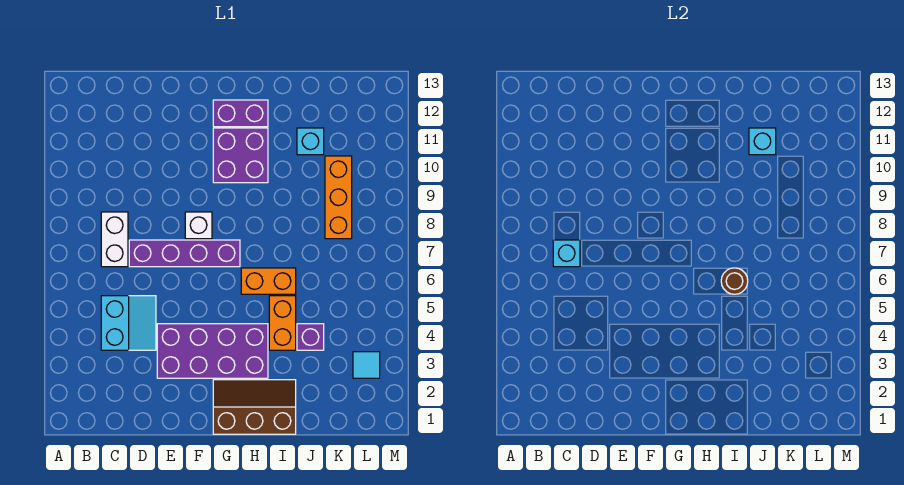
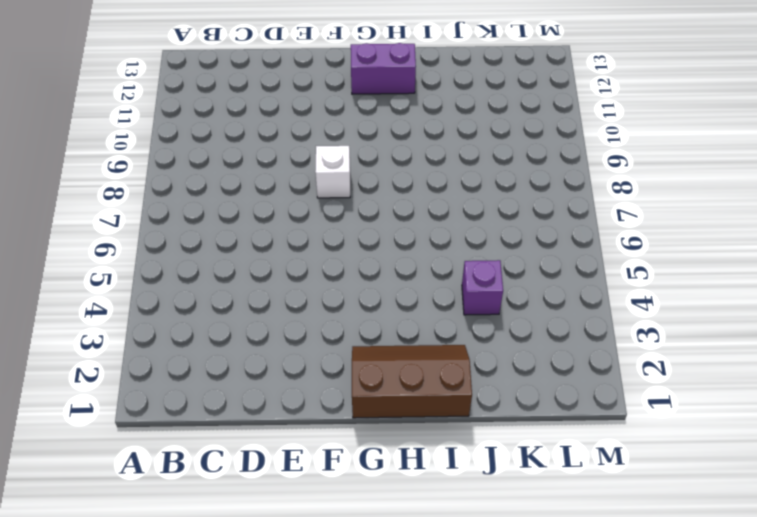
none -> cyan 2x2 slope [101,296,156,350]
none -> white 1x2 brick [101,212,128,267]
none -> purple 1x4 brick [129,240,240,267]

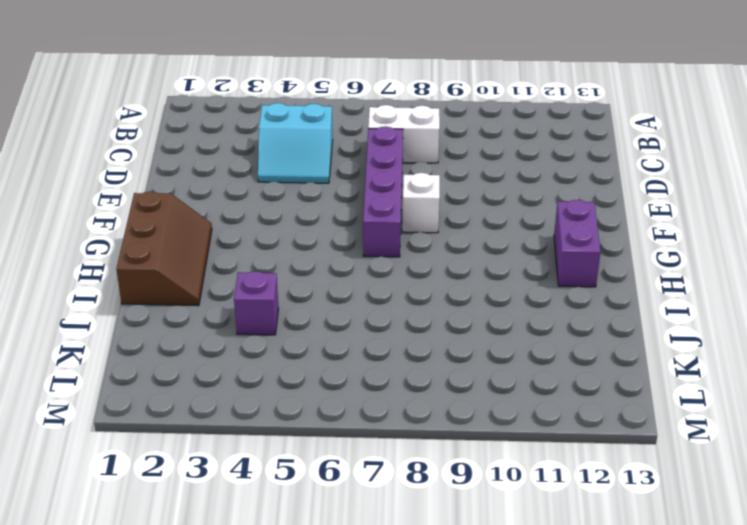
none -> purple 2x4 brick [157,324,268,378]
none -> purple 2x2 brick [213,128,268,183]
none -> orange 1x2 brick [241,268,296,294]

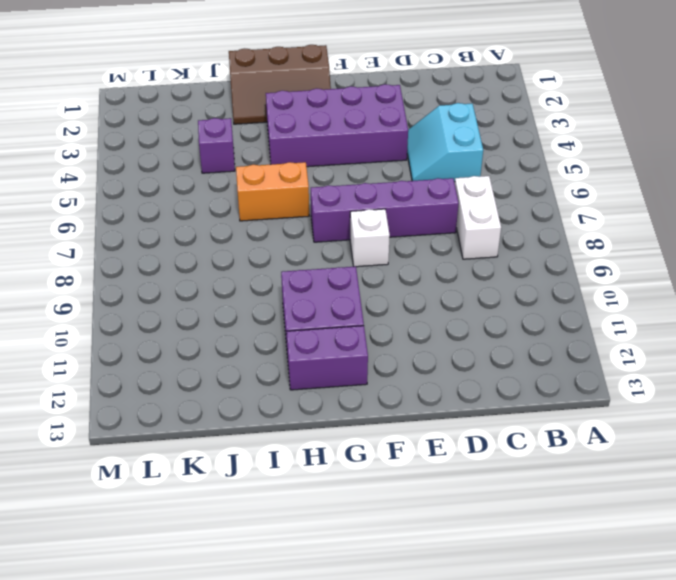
none -> orange 1x2 brick [269,296,296,350]
none -> cyan 1x1 brick [297,128,324,155]
none -> orange 1x3 brick [325,156,352,239]

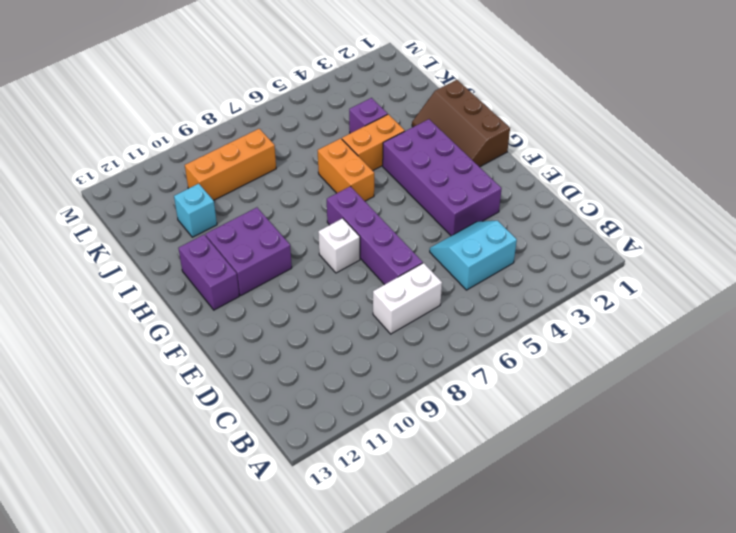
none -> cyan 1x1 tile [353,352,380,378]
none -> cyan 1x1 brick [553,240,580,267]
none -> brown 1x1 round brick [721,268,748,294]

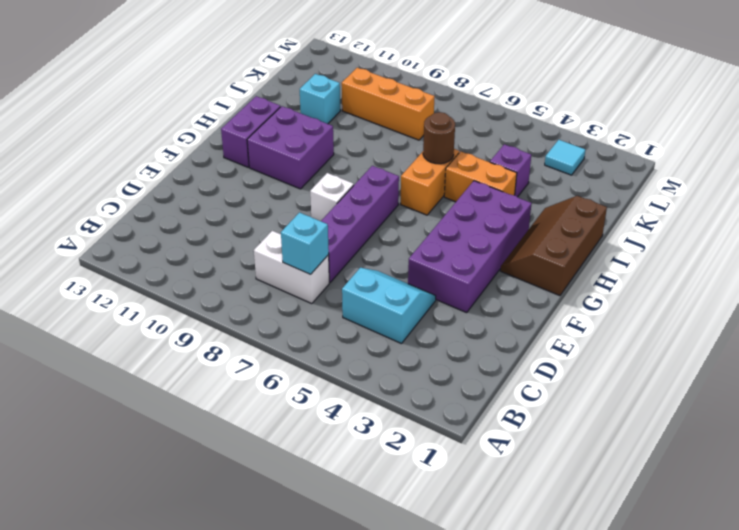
none -> cyan 1x1 brick [749,128,776,155]

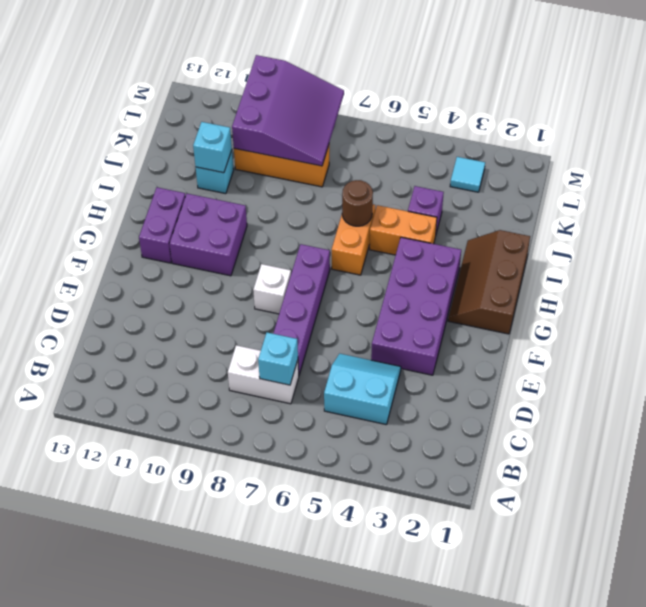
purple 3x3 slope [232,55,344,166] -> none

